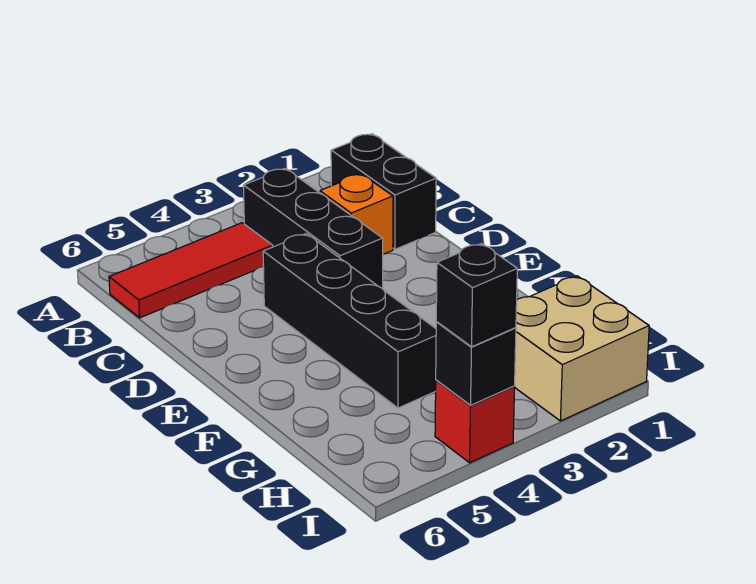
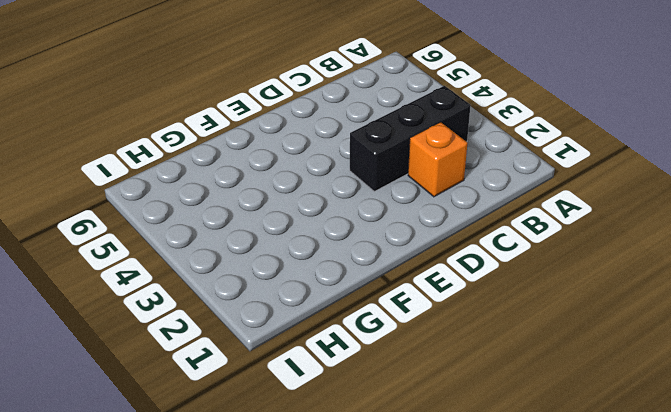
none -> black 1x2 brick [331,134,436,249]
none -> red 1x3 tile [109,223,273,318]

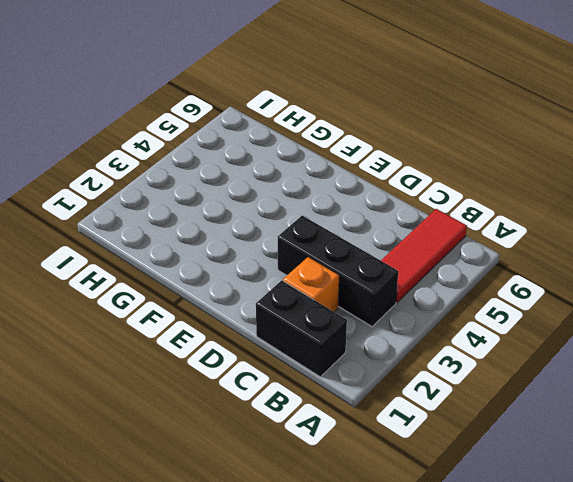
none -> black 1x4 brick [263,234,436,408]
none -> tan 2x2 brick [515,276,649,421]

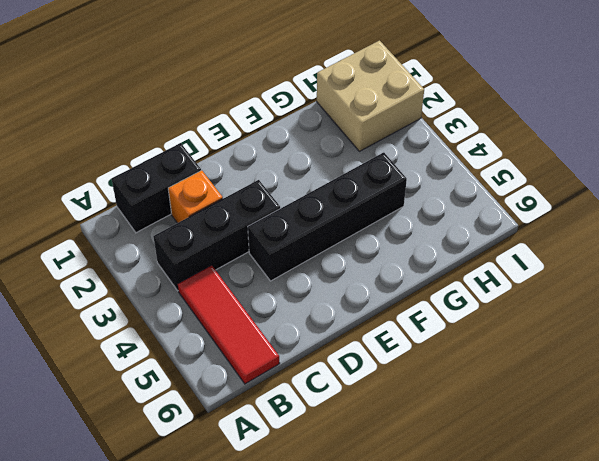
none -> red 1x1 brick [435,380,515,463]
none -> black 1x1 brick [436,322,516,405]

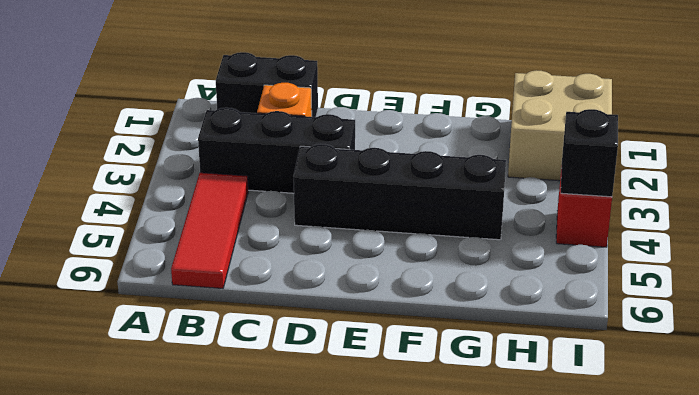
none -> black 1x1 brick [436,243,517,347]

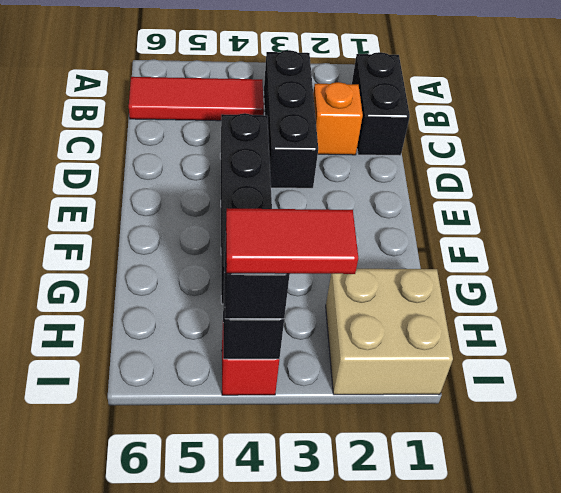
red 1x2 tile [226,208,358,274] -> none

